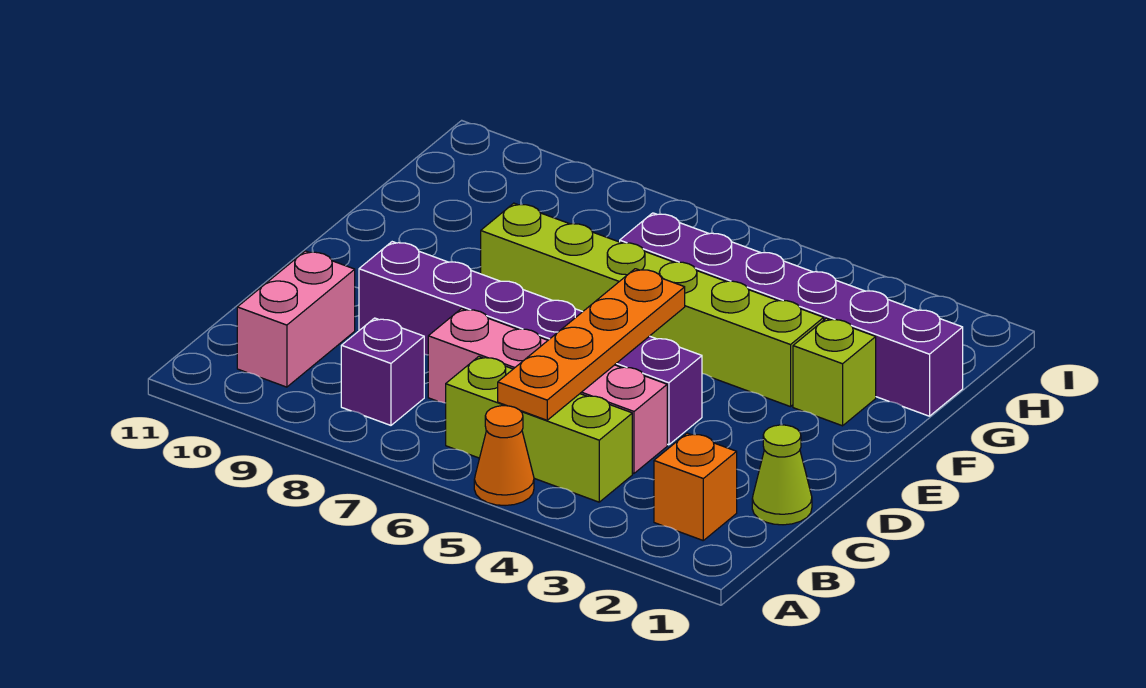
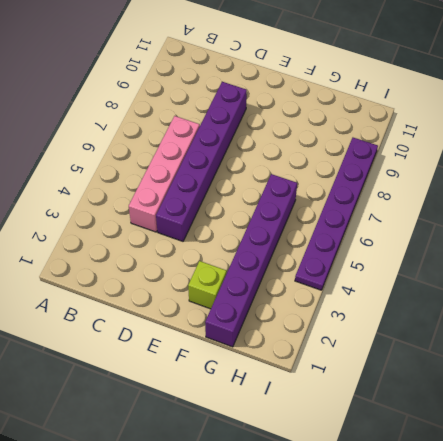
purple 1x6 plate [295,138,378,290] -> none
none -> orange 1x1 cone [474,406,534,506]
none -> orange 1x1 brick [654,433,737,540]
none -> lime 1x3 brick [446,357,632,502]

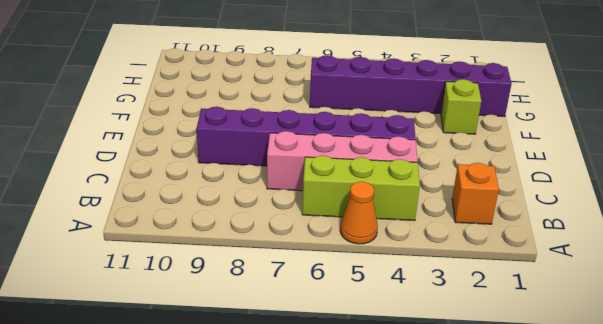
none -> purple 1x1 brick [341,318,424,425]
none -> pink 1x2 brick [237,251,355,387]
none -> lime 1x1 cone [752,425,812,525]

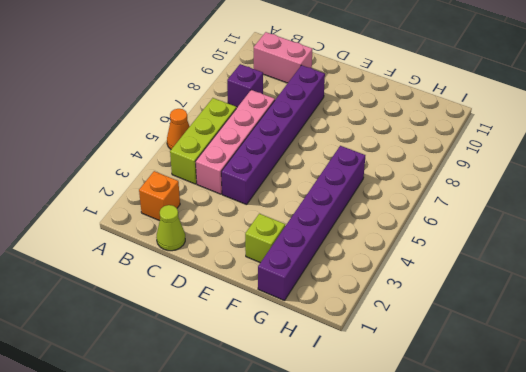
none -> lime 1x6 brick [481,203,824,407]
none -> orange 1x4 plate [498,269,685,420]

